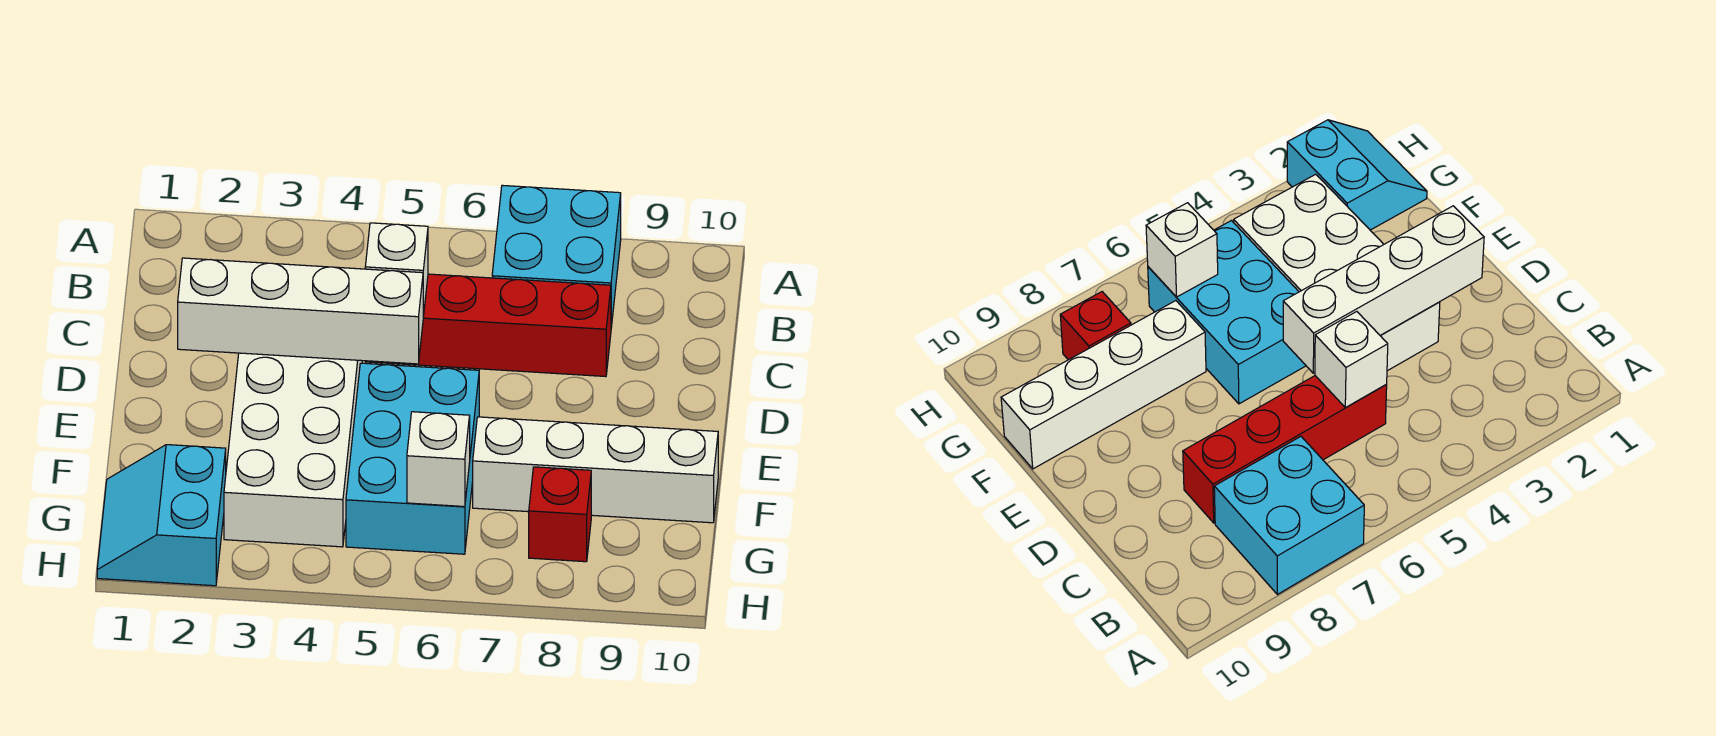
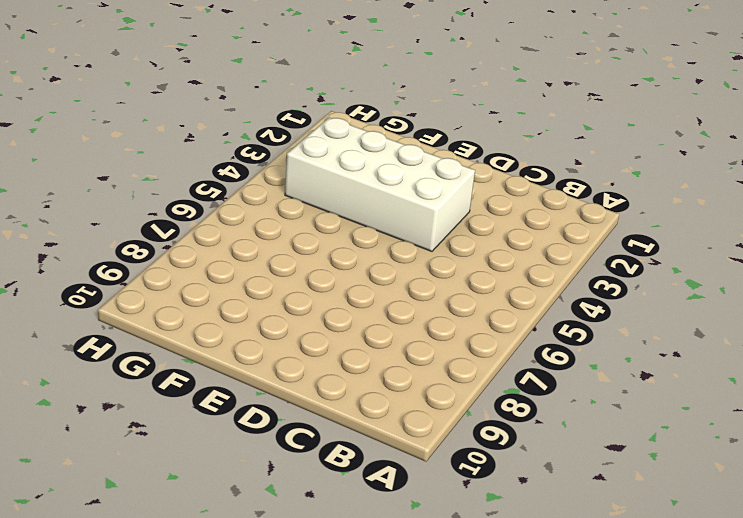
none -> cyan 2x2 brick [492,185,621,327]
none -> red 1x4 brick [365,274,611,377]

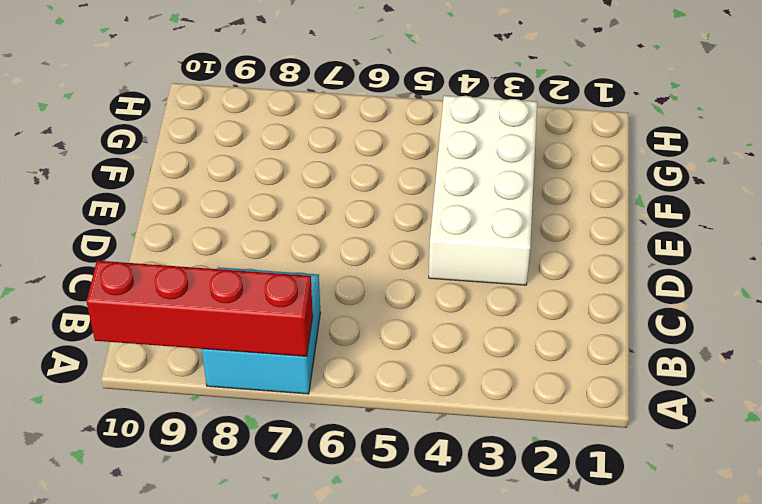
red 1x4 brick [87,261,313,356] -> red 1x4 brick moved to [365,274,611,377]
none -> cyan 2x3 brick [346,363,479,554]
none -> white 1x4 brick [473,417,718,523]

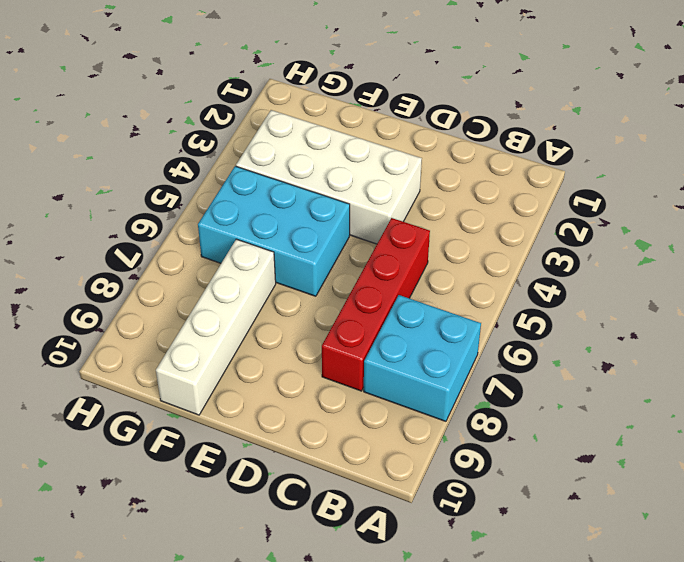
none -> cyan 2x2 slope [97,445,226,586]
none -> red 1x1 brick [529,467,591,562]

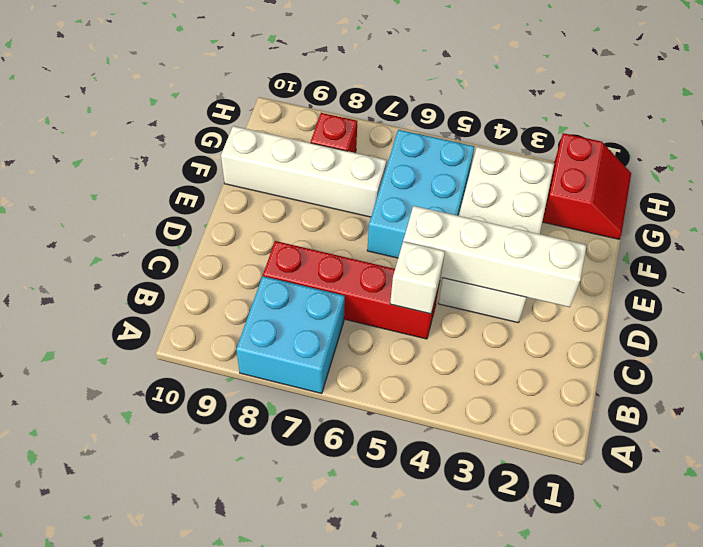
red 2x2 slope [542,133,631,239] -> cyan 2x2 slope [97,445,226,586]
none -> white 1x1 brick [407,412,470,507]

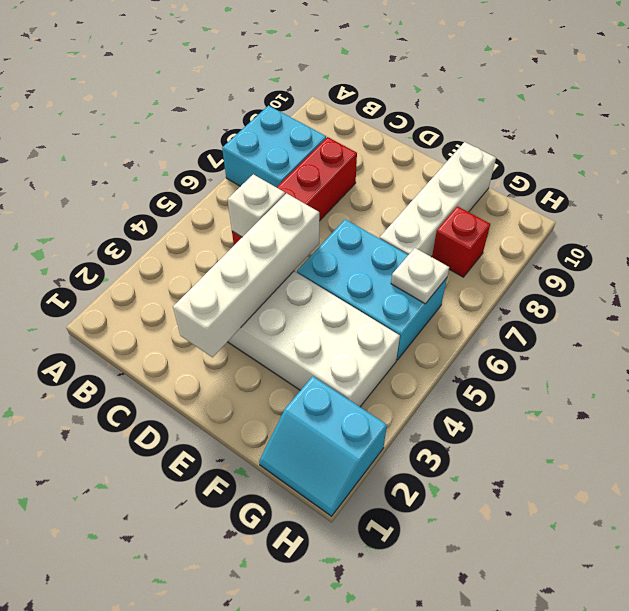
white 1x1 plate [391,248,449,304] -> white 1x1 brick [407,412,470,507]

